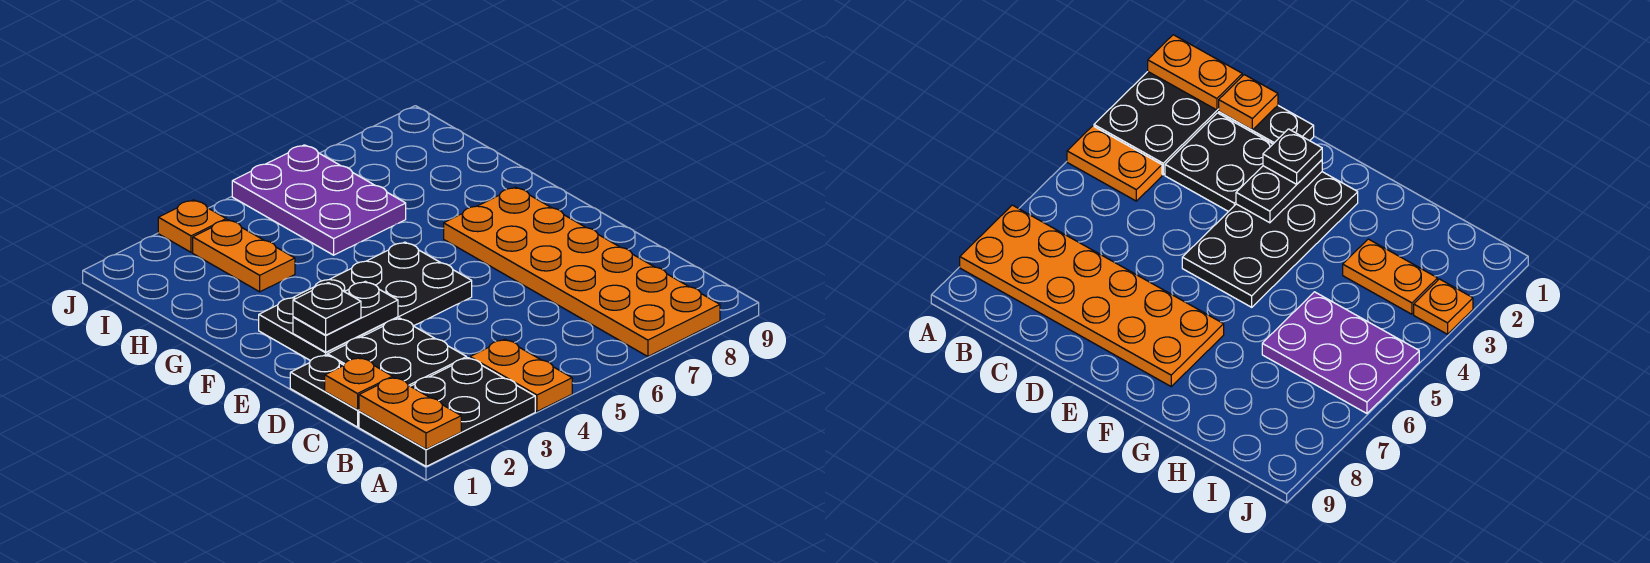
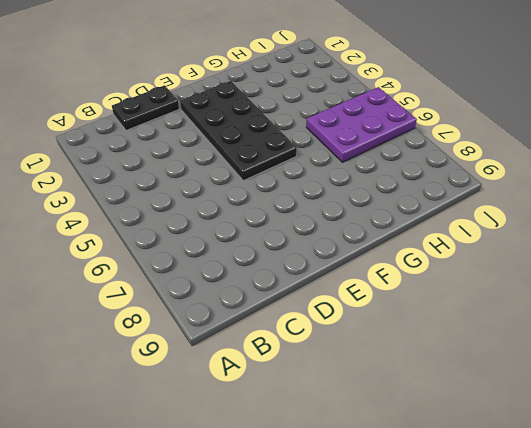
none -> black 2x3 plate [359,358,535,466]
none -> orange 1x2 plate [470,339,572,411]
none -> orange 2x6 plate [444,187,720,357]

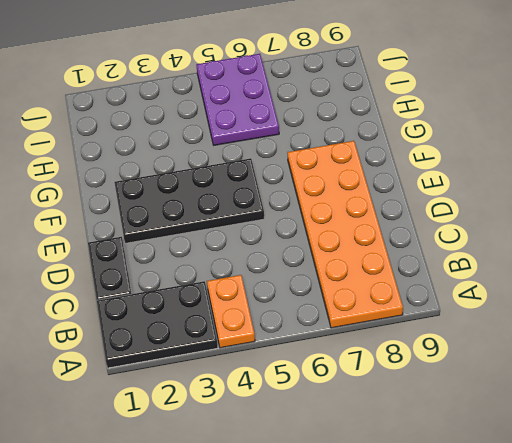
none -> black 2x2 plate [327,318,467,386]
none -> orange 1x2 plate [193,220,295,292]
none -> orange 1x1 plate [158,200,226,252]

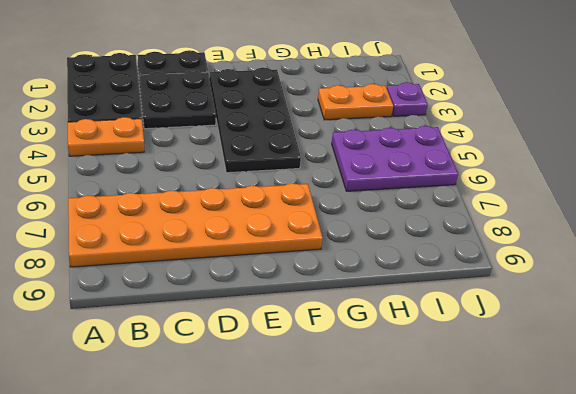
purple 1x1 plate [387,82,428,116] -> orange 1x1 plate [158,200,226,252]
none -> orange 1x2 plate [359,377,461,449]
none -> orange 1x1 plate [325,358,393,410]
none -> black 1x2 plate [293,281,398,352]

